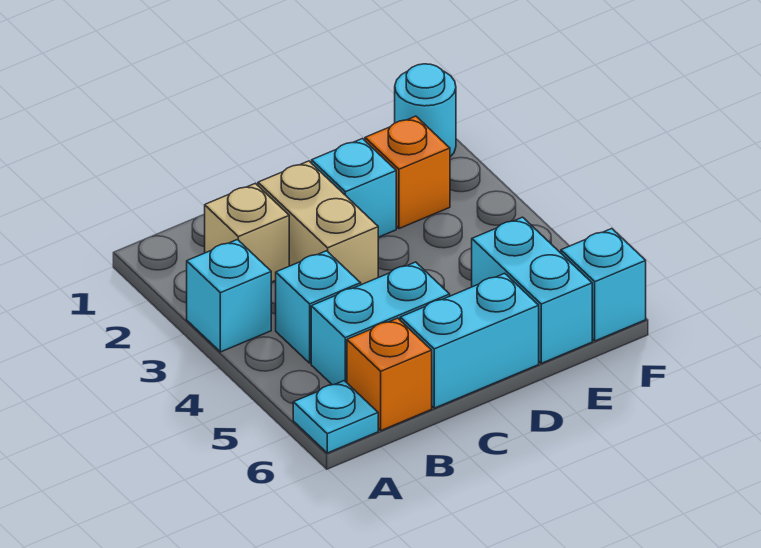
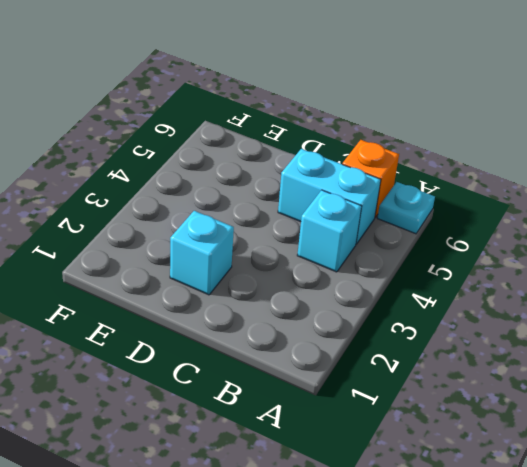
none -> cyan 1x1 brick [187,240,271,352]
none -> tan 1x1 brick [205,183,289,282]
none -> tan 1x2 brick [258,161,378,285]

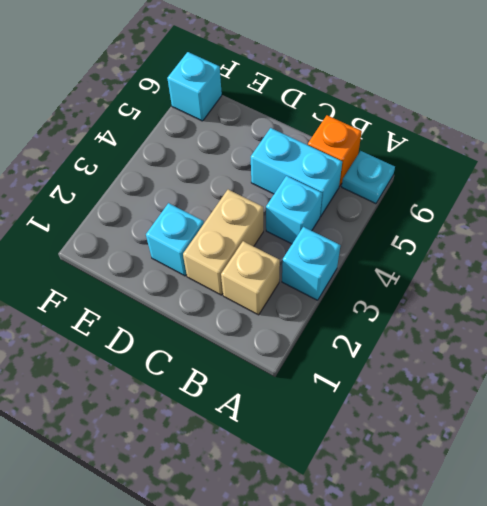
none -> cyan 1x2 brick [400,273,539,408]
none -> orange 1x1 brick [365,116,450,229]
none -> cyan 1x2 brick [472,217,592,363]

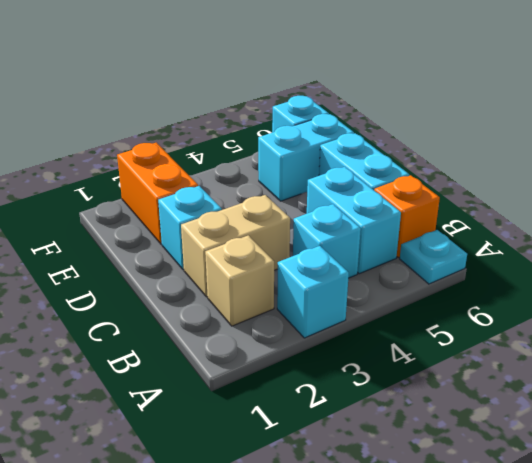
orange 1x2 brick [117,143,198,244] -> orange 1x1 brick [365,116,450,229]
none -> cyan 1x1 round brick [395,64,456,157]

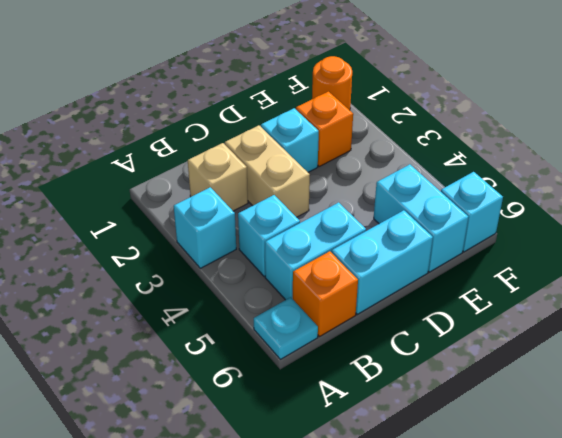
orange 1x1 round brick [312,56,352,110] -> cyan 1x1 round brick [395,64,456,157]

